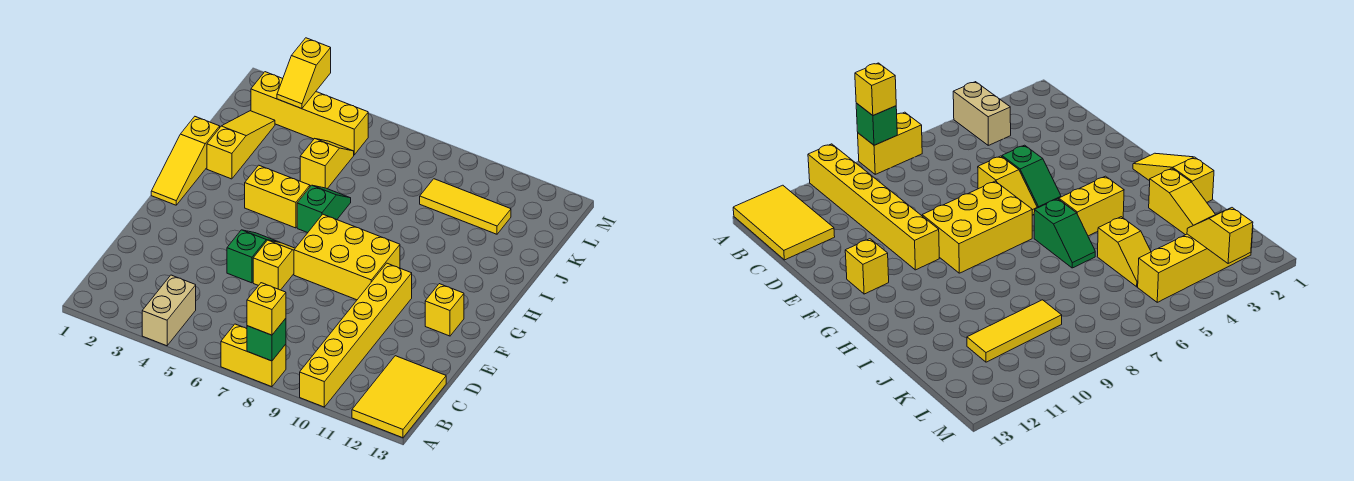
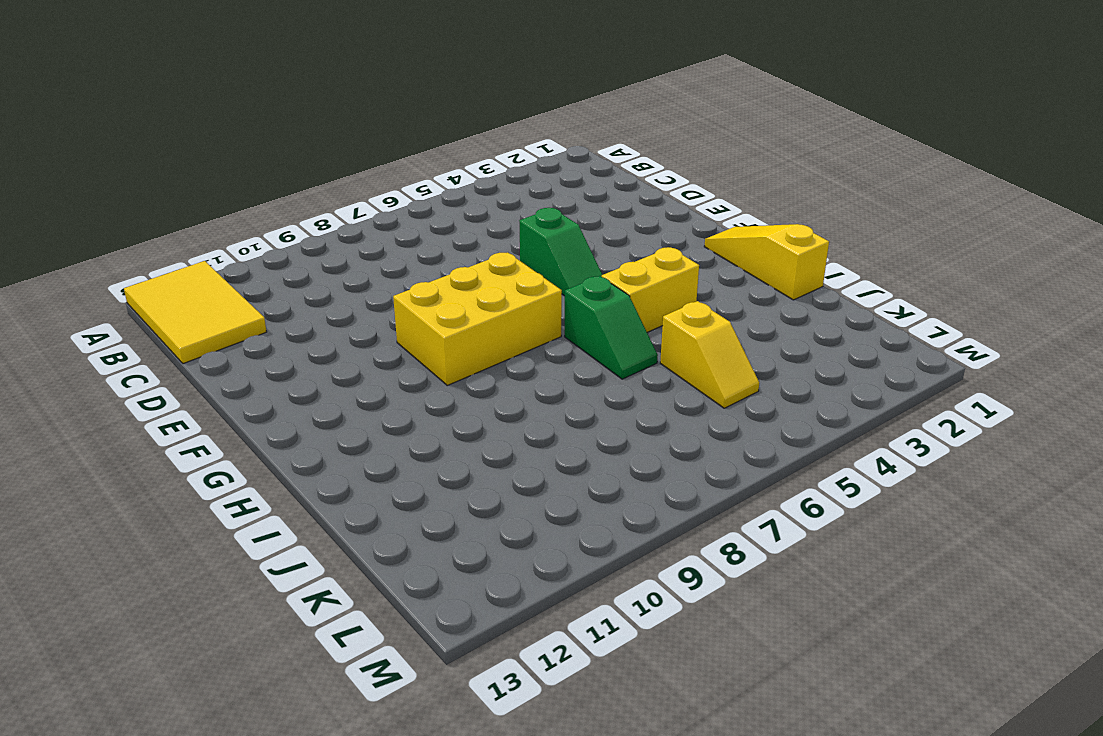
none -> tan 1x2 brick [142,275,196,346]
none -> yellow 1x2 brick [221,324,286,387]
none -> yellow 1x6 brick [300,263,412,407]

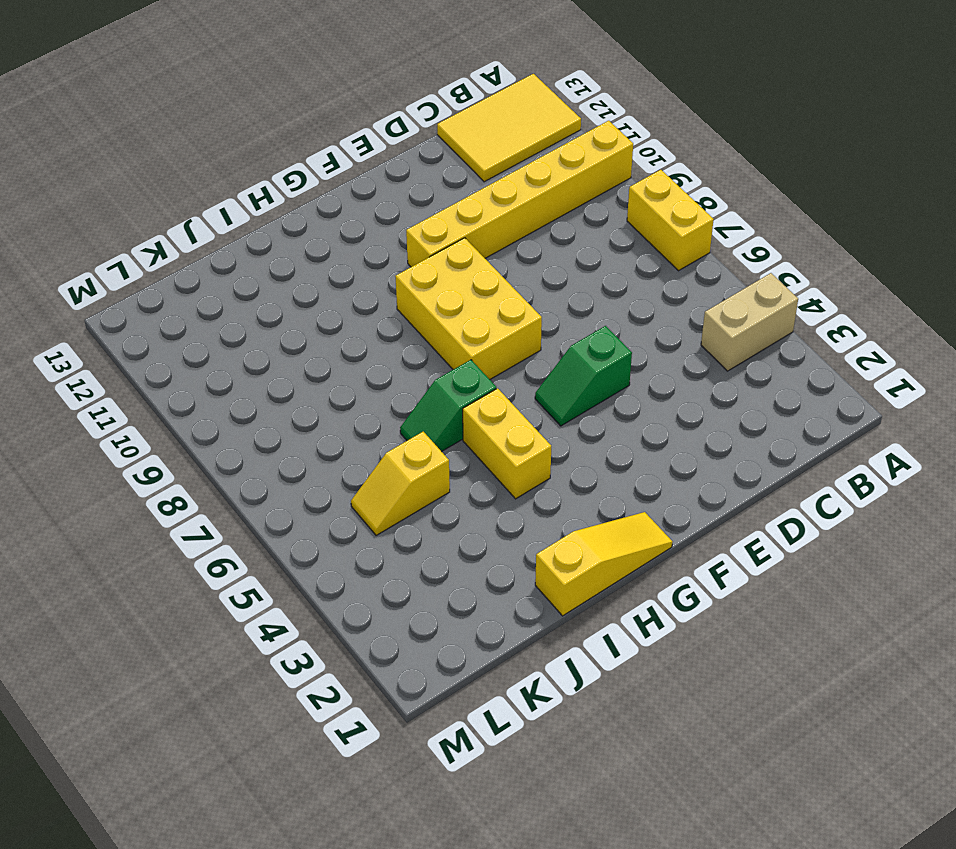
none -> yellow 1x2 slope [253,240,295,290]
none -> yellow 1x1 brick [425,284,464,336]
none -> yellow 1x3 slope [207,111,275,179]

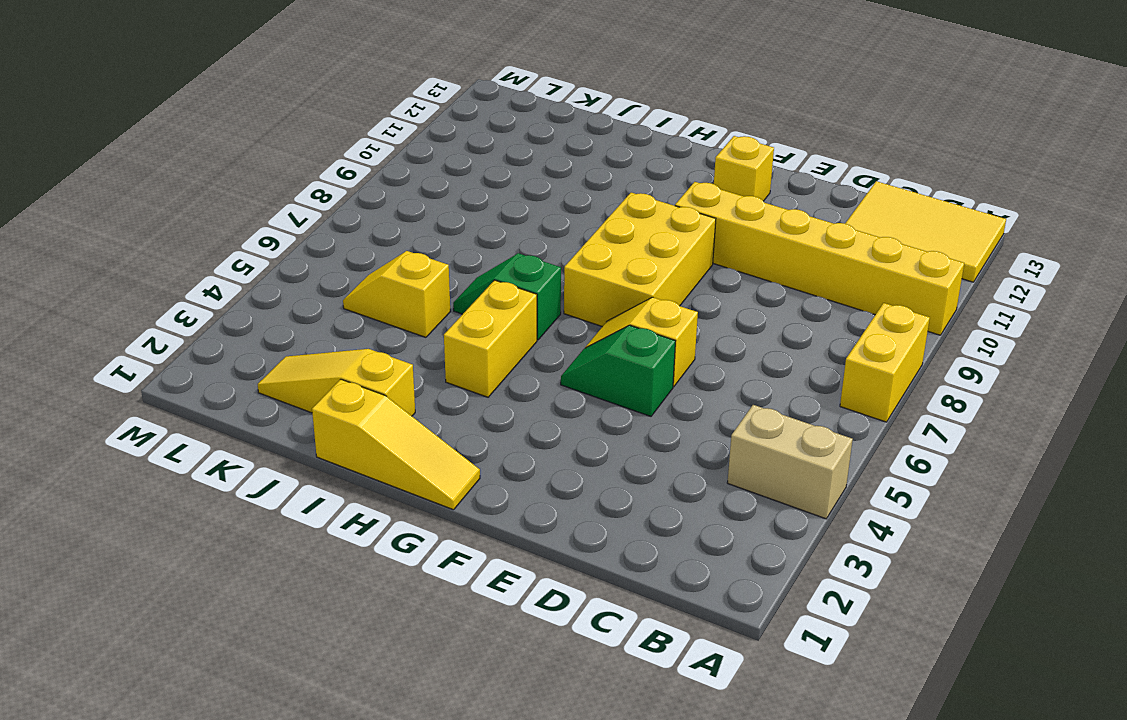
none -> yellow 1x3 tile [420,179,511,234]
none -> yellow 1x4 brick [251,72,368,155]
none -> green 1x1 brick [247,318,286,361]

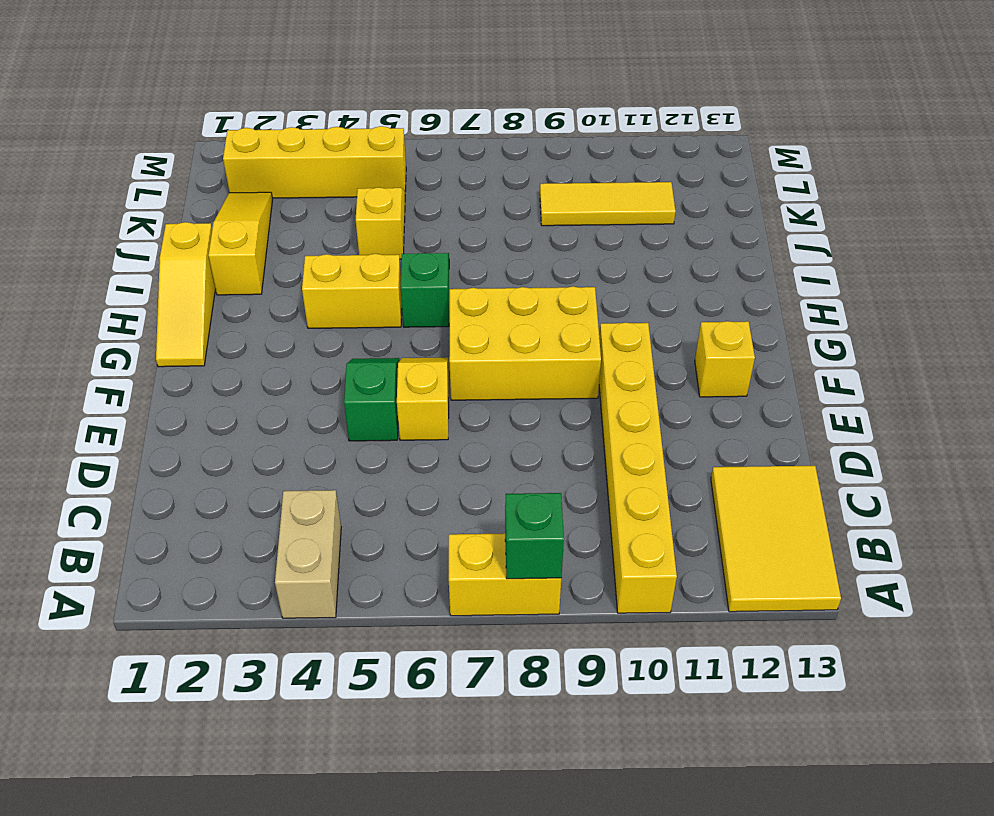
none -> yellow 1x2 slope [277,38,331,109]
none -> yellow 1x1 brick [247,283,286,335]

